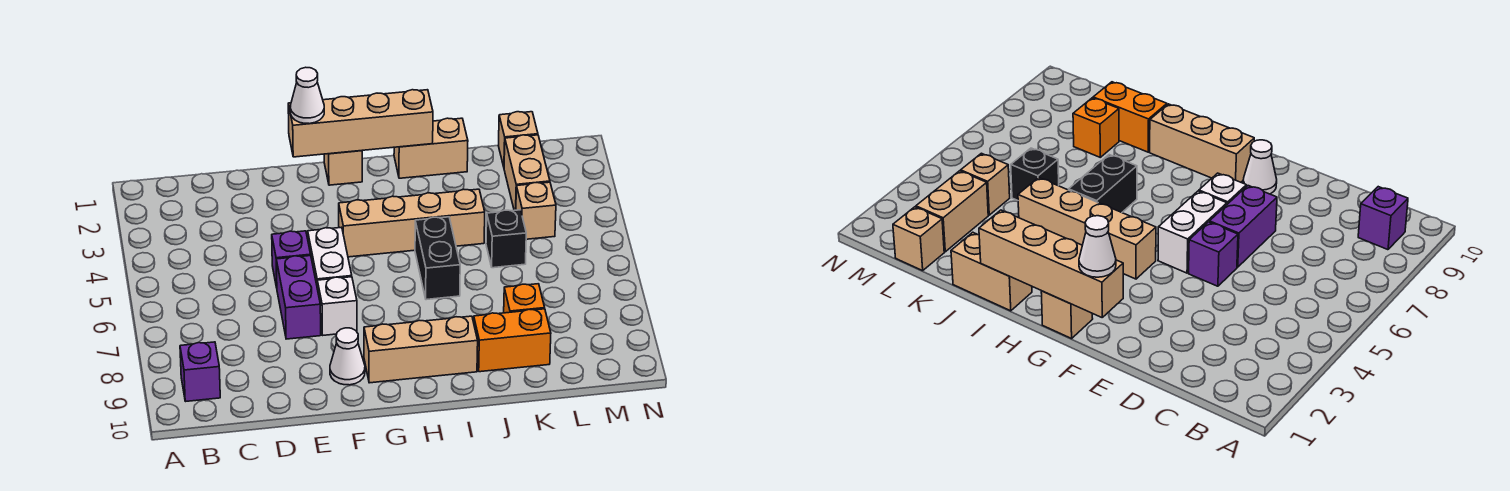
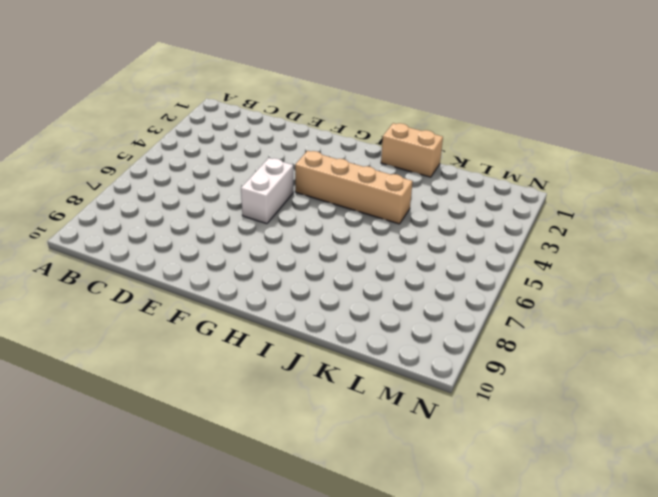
none -> purple 1x1 brick [180,342,220,401]
none -> purple 1x1 brick [272,231,311,287]
none -> purple 1x2 brick [276,256,321,339]

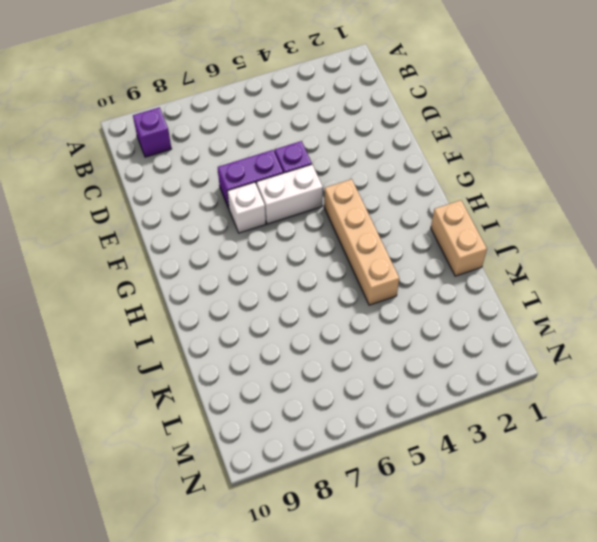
none -> white 1x1 cone [330,328,365,385]
none -> tan 1x1 brick [324,151,362,185]
none -> tan 1x3 brick [364,316,478,383]

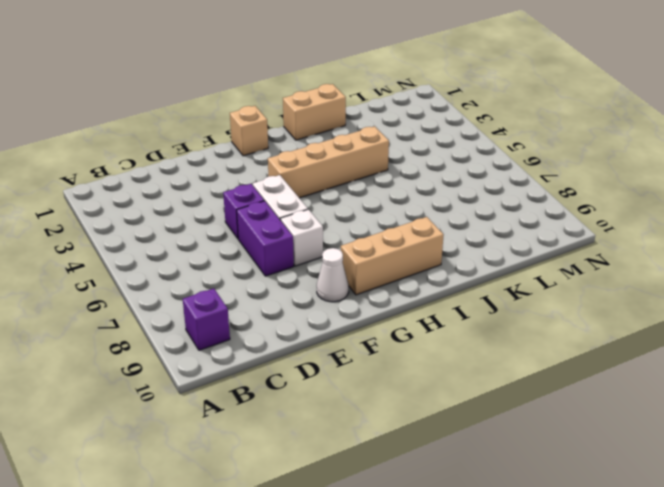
none -> black 1x2 brick [415,217,460,300]
none -> orange 1x2 brick [474,309,551,372]
none -> black 1x1 brick [486,210,526,268]

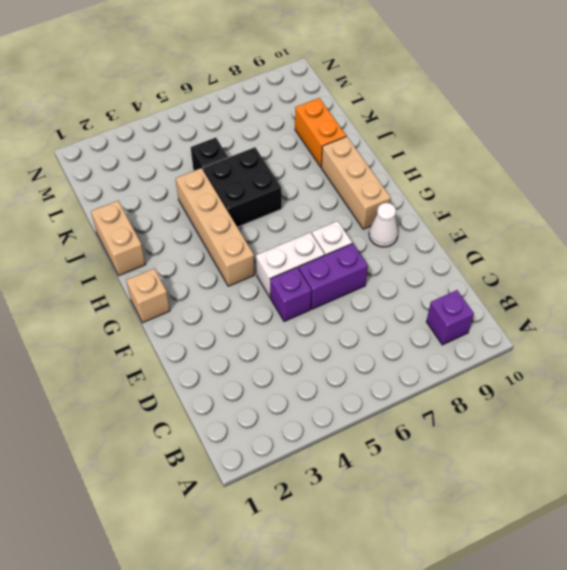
black 2x2 brick [203,147,282,227] -> black 1x2 brick [415,217,460,300]
none -> orange 1x1 brick [504,284,545,313]
none -> tan 1x1 brick [498,112,538,167]
none -> tan 1x2 brick [504,135,550,210]

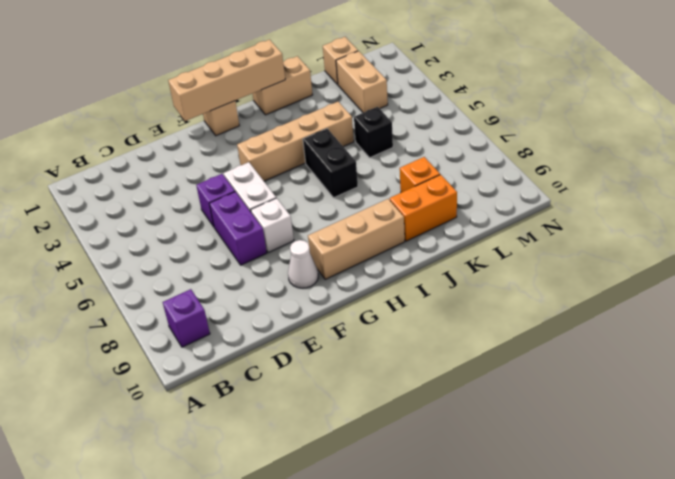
none -> tan 1x1 brick [516,182,556,239]
none -> white 1x1 cone [290,67,324,124]

